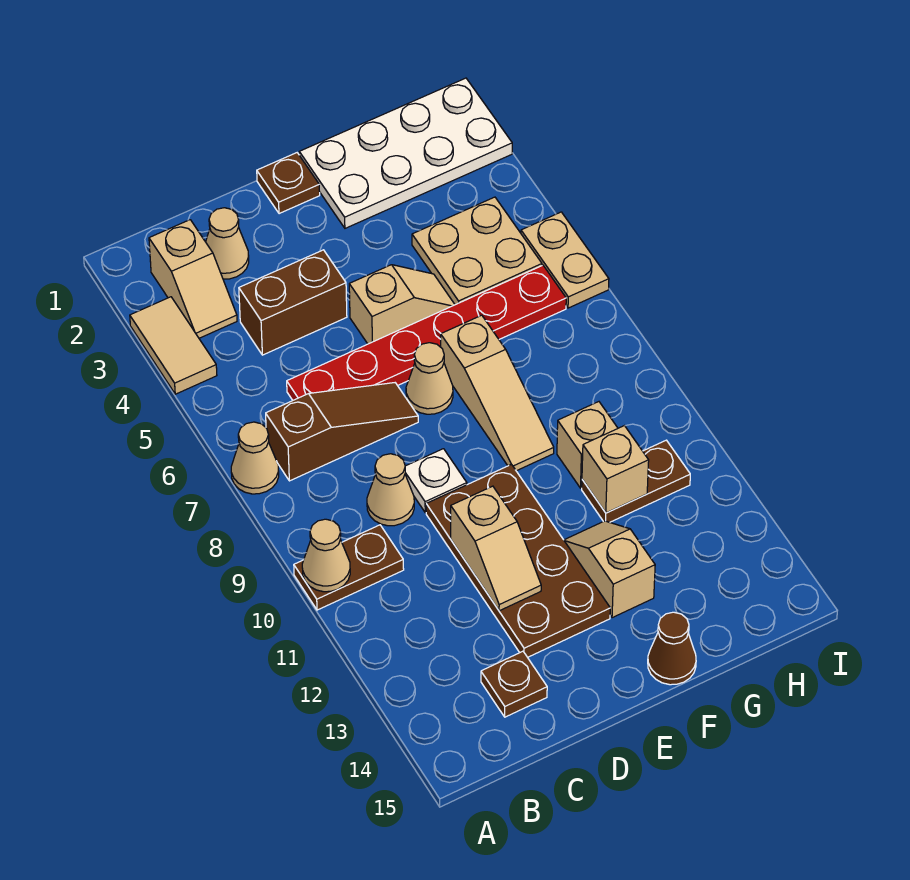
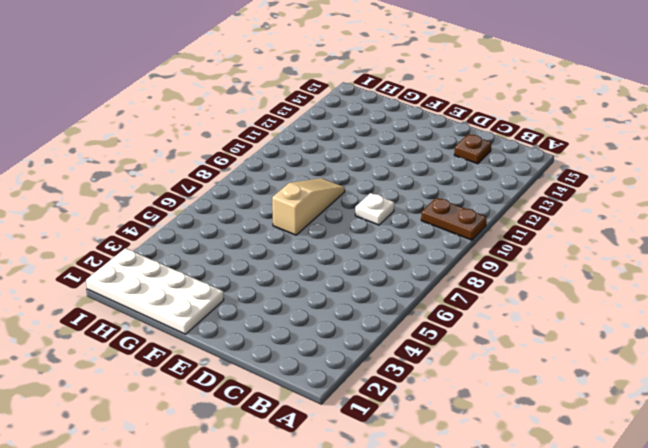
none -> tan 1x2 tile [130,297,217,394]
none -> tan 1x1 cone [231,422,279,494]
none -> tan 1x2 slope [149,220,237,338]

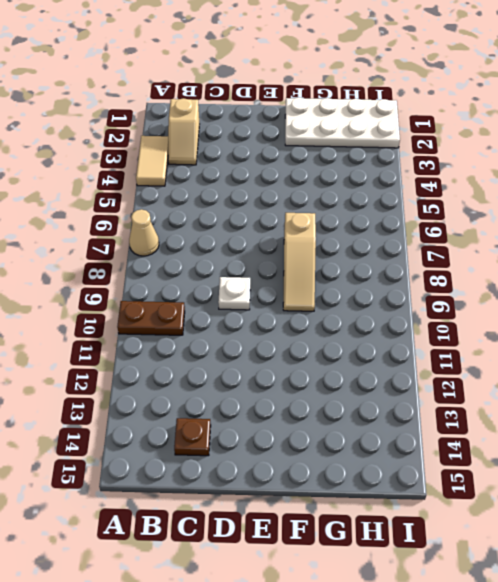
none -> brown 1x3 slope [266,383,418,481]
none -> tan 1x1 cone [206,208,249,279]
none -> brown 1x2 brick [239,250,347,355]

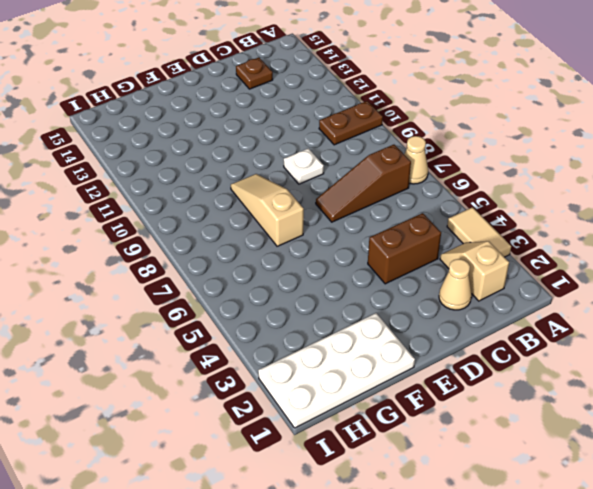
none -> red 1x6 plate [287,265,566,400]
none -> tan 1x1 cone [367,454,414,526]
none -> brown 2x4 plate [426,464,610,657]

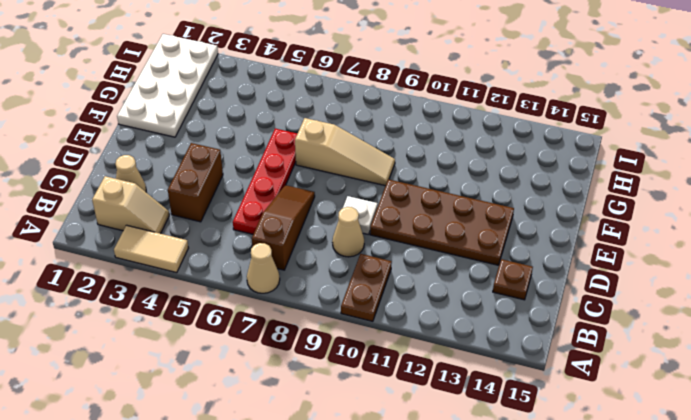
red 1x4 plate [233,129,297,234] -> red 1x6 plate [287,265,566,400]
none -> brown 1x1 plate [257,153,320,214]
none -> tan 1x2 slope [349,265,455,344]
none -> tan 1x1 cone [406,343,453,414]

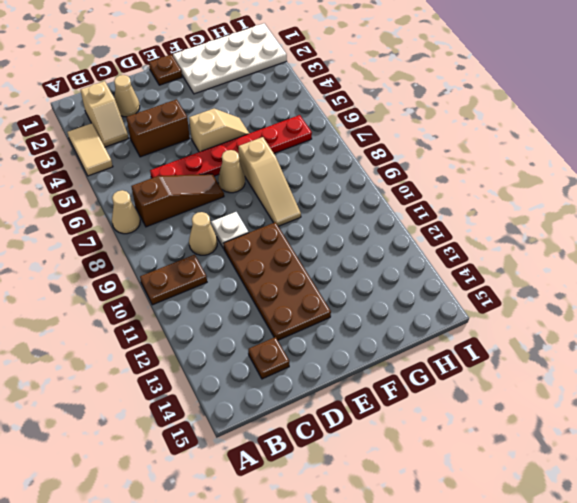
none -> tan 1x2 slope [564,521,655,618]
none -> brown 1x1 cone [648,612,696,685]
none -> tan 2x2 plate [412,197,542,305]

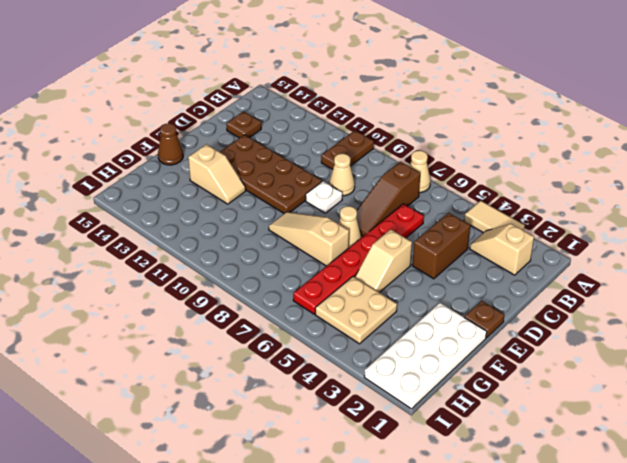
none -> tan 1x1 cone [206,208,249,279]
none -> tan 1x1 brick [557,402,618,488]
none -> brown 1x2 plate [582,440,690,522]

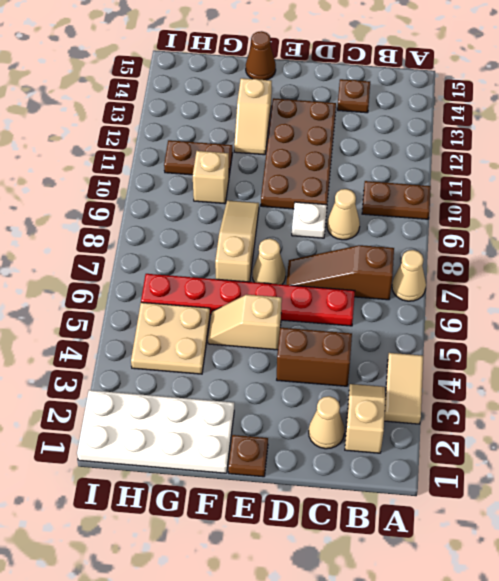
none -> tan 1x2 plate [521,212,609,308]
none -> tan 1x1 cone [302,519,350,592]
none -> tan 1x2 slope [451,486,541,611]

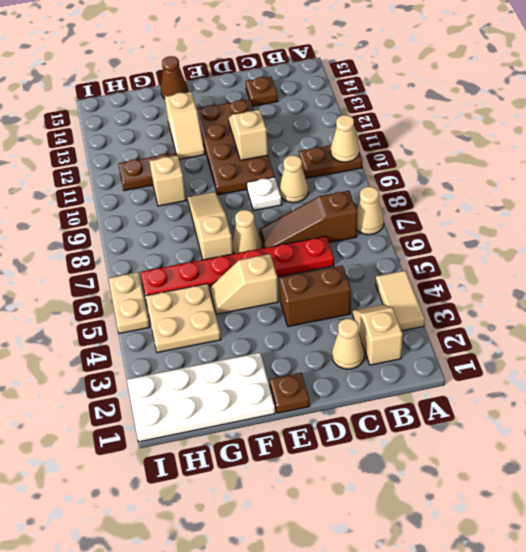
none -> tan 1x1 brick [582,426,649,513]

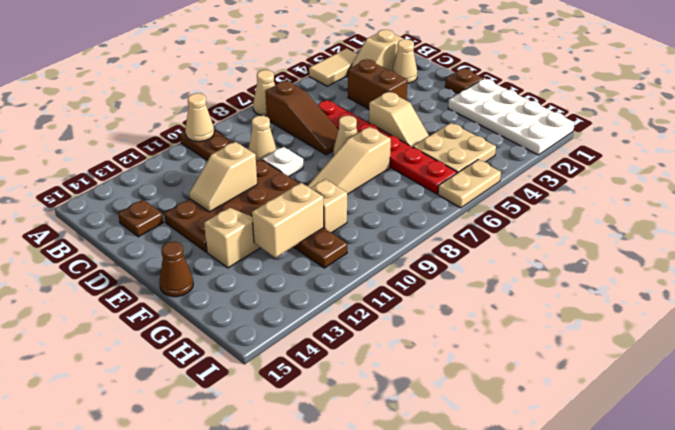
tan 1x2 brick [252,183,324,258] -> tan 1x1 brick [582,426,649,513]

